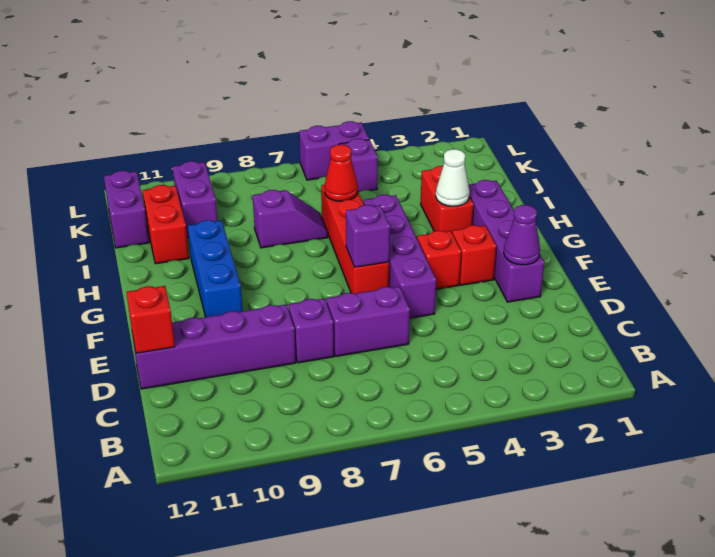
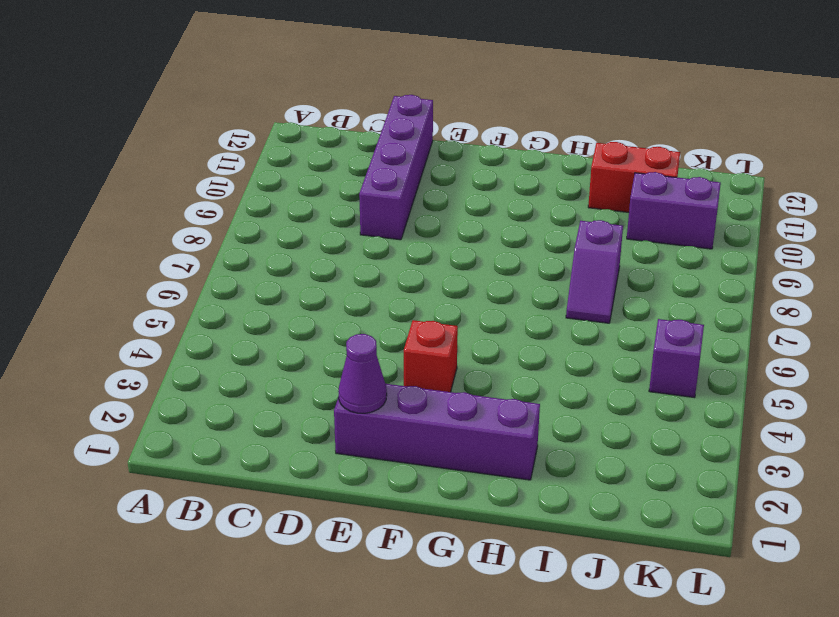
none -> purple 1x2 brick [327,286,410,356]
none -> purple 1x1 brick [289,298,334,363]
none -> purple 1x4 brick [364,195,436,318]

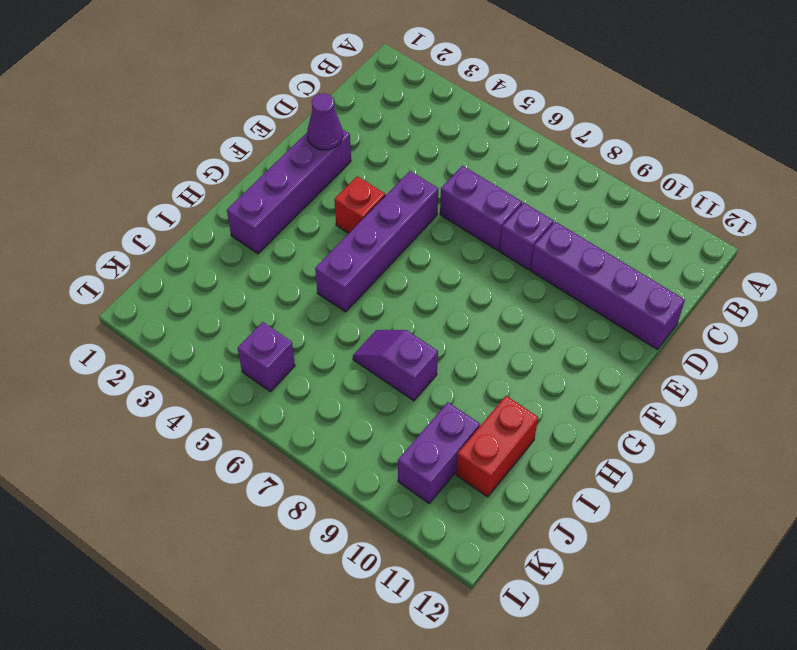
none -> red 1x1 brick [452,225,497,285]
none -> red 1x4 brick [321,185,389,294]
none -> blue 1x3 brick [188,220,243,317]

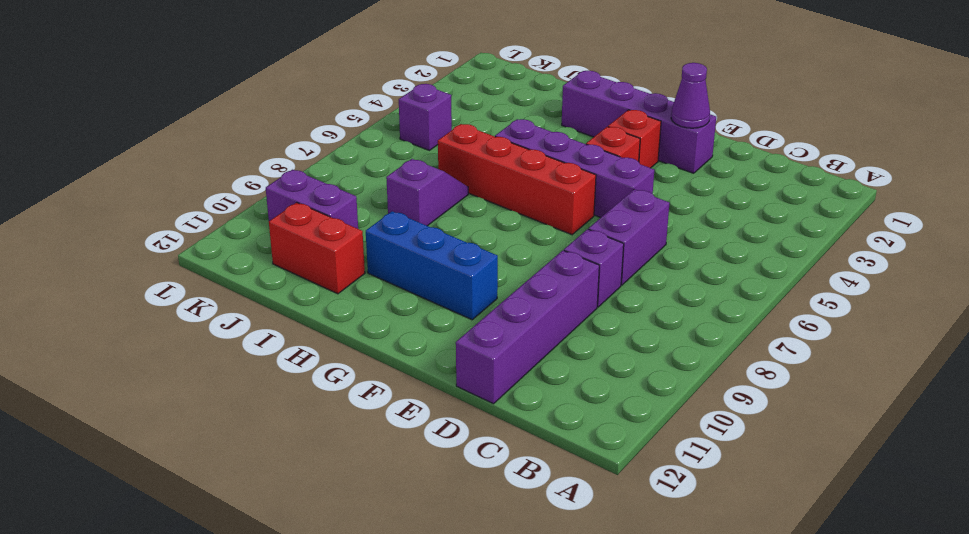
none -> red 1x2 brick [421,166,474,232]
none -> purple 1x2 brick [104,171,149,248]
none -> purple 1x2 brick [299,121,369,180]

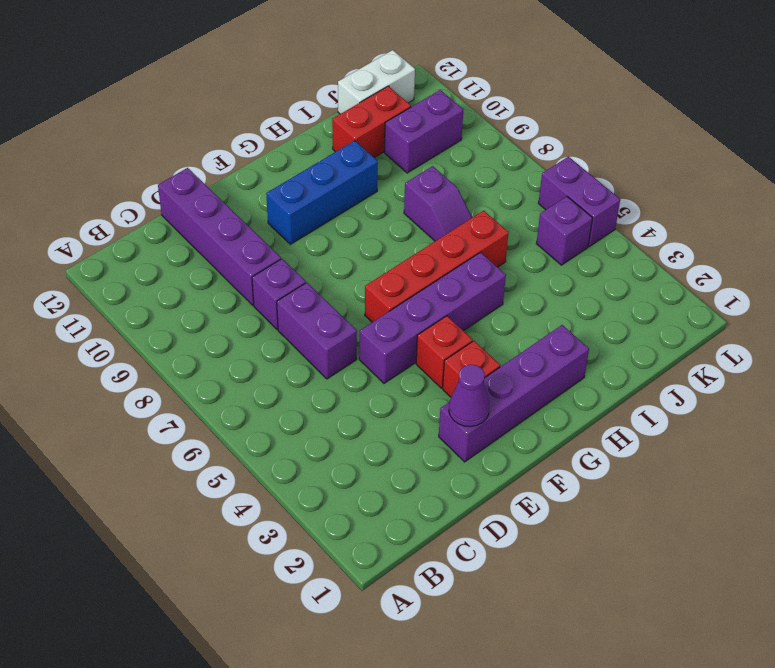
white 1x2 brick [338,50,415,114] -> purple 1x2 brick [104,171,149,248]
none -> red 1x2 brick [421,166,474,232]
none -> red 1x1 brick [126,286,175,353]
none -> purple 1x1 brick [346,205,390,267]

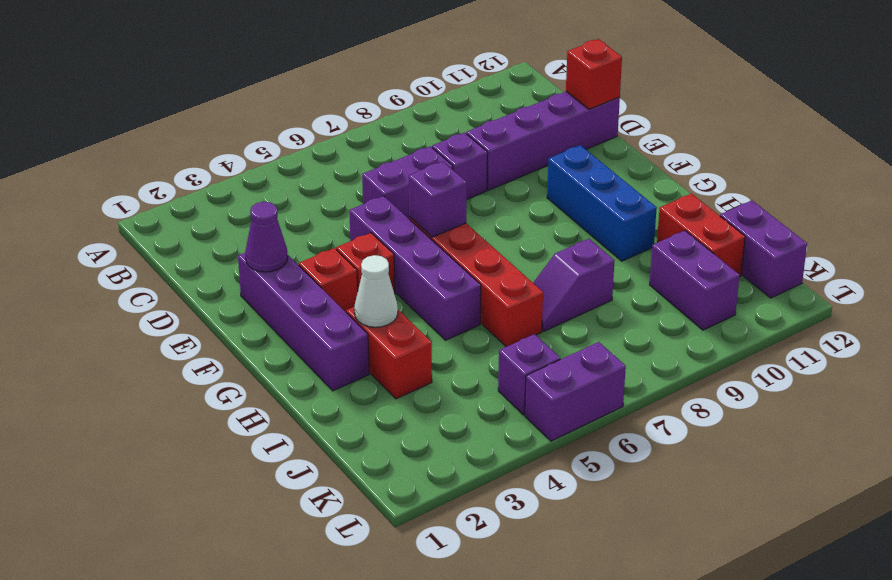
none -> red 1x1 cone [324,145,358,201]

